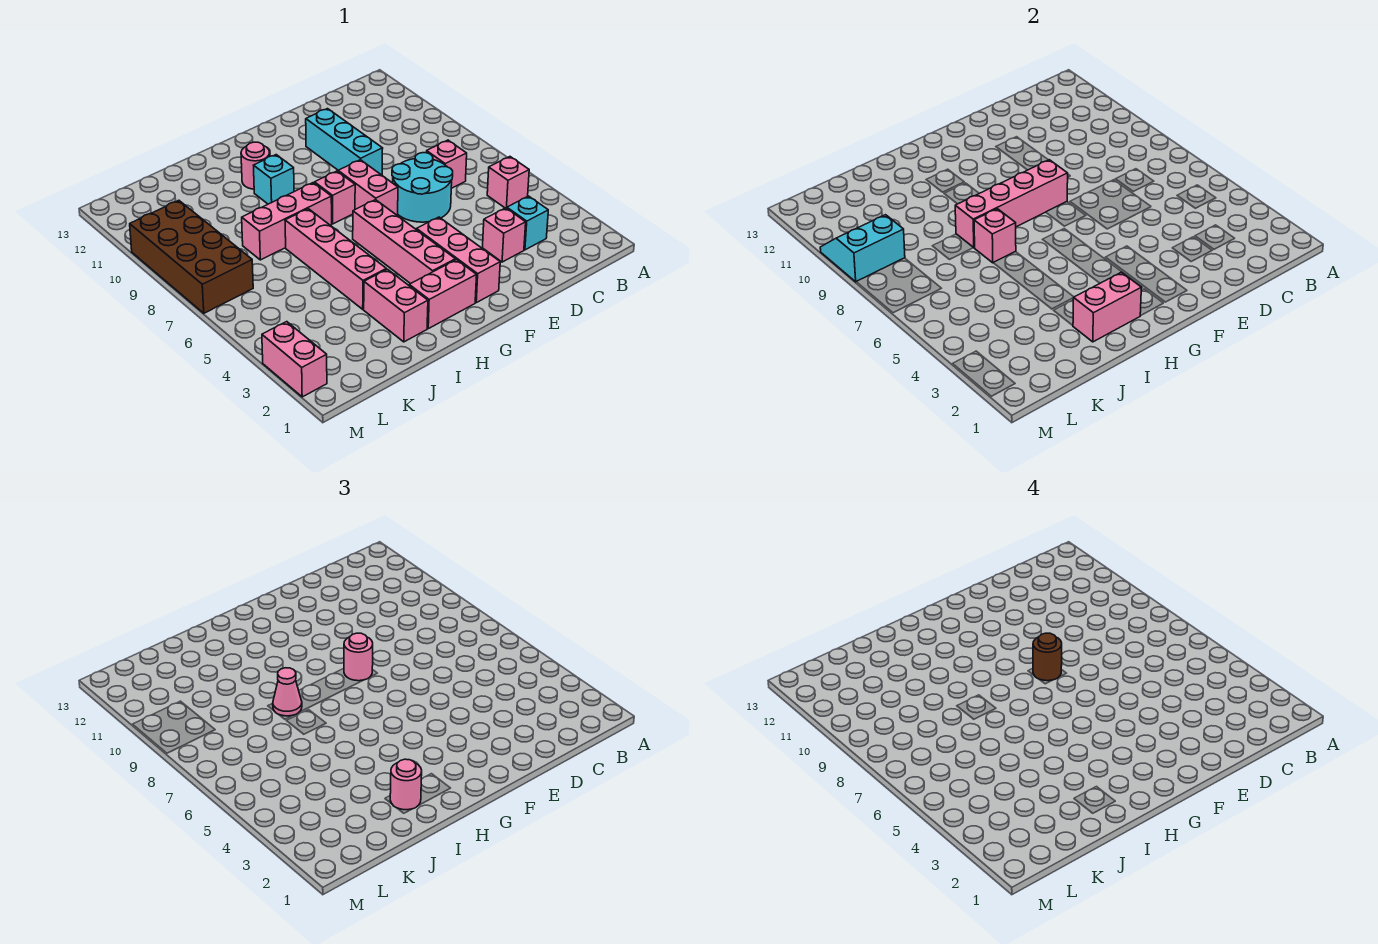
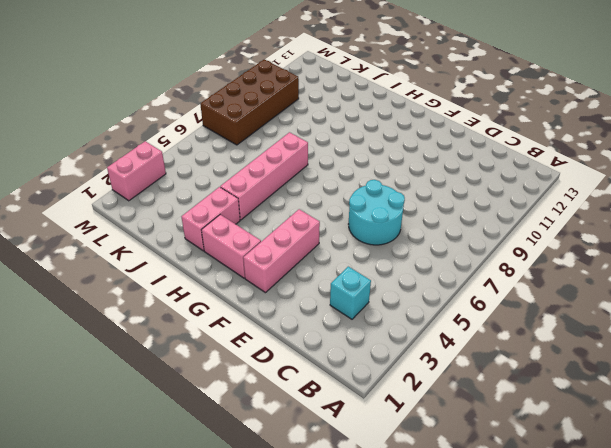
none -> pink 1x1 brick [487,157,529,208]
none -> pink 1x1 brick [427,140,467,189]
none -> pink 1x1 brick [482,208,526,262]

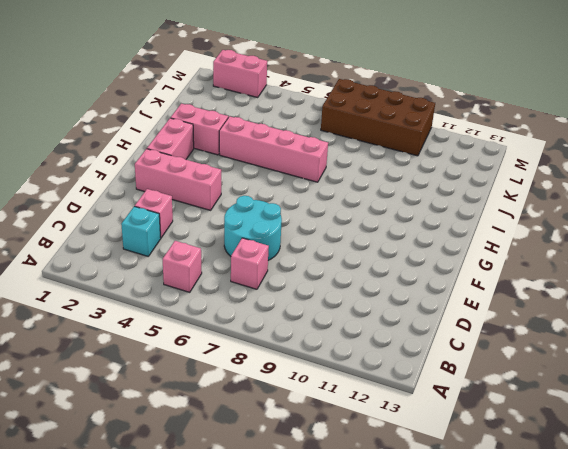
none -> cyan 1x3 brick [306,109,383,175]
none -> pink 1x2 brick [338,160,398,216]
none -> pink 1x4 brick [353,200,455,284]

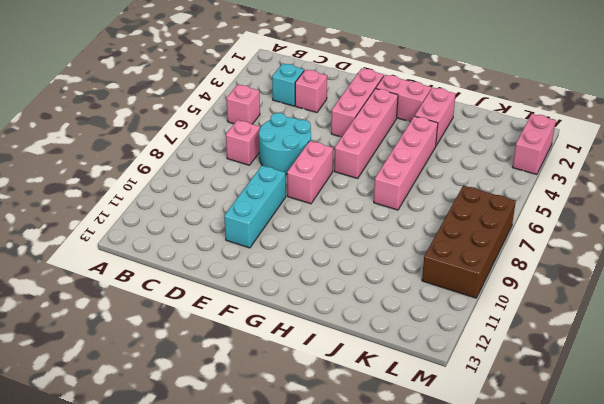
none -> pink 1x1 brick [314,171,355,224]
none -> pink 1x3 brick [242,183,332,260]
none -> cyan 1x1 brick [254,155,294,204]

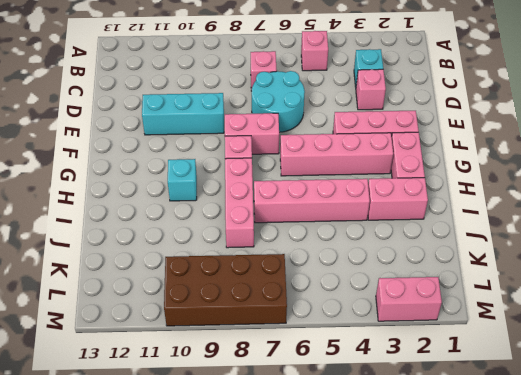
none -> pink 1x1 round brick [241,142,270,189]
none -> pink 1x4 brick [955,160,1068,248]
none -> pink 1x2 brick [1073,272,1141,342]

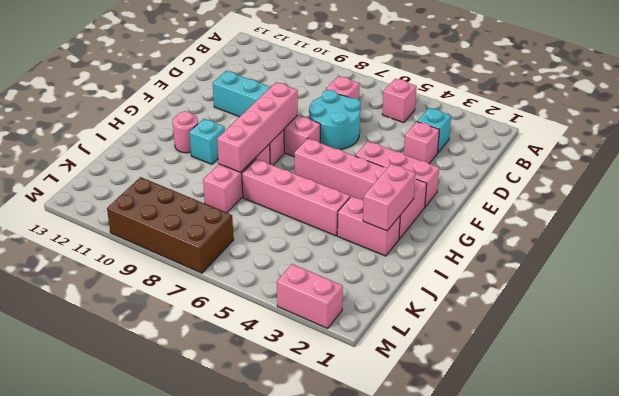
none -> pink 1x1 brick [974,209,1016,263]
none -> cyan 2x2 slope [820,215,905,282]
none -> pink 1x1 round brick [344,633,373,681]

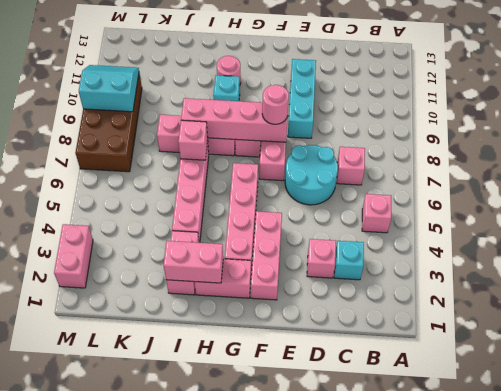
none -> pink 1x1 round brick [390,759,422,810]
none -> pink 1x1 cone [273,668,302,716]
none -> brown 1x1 round brick [1033,633,1062,681]

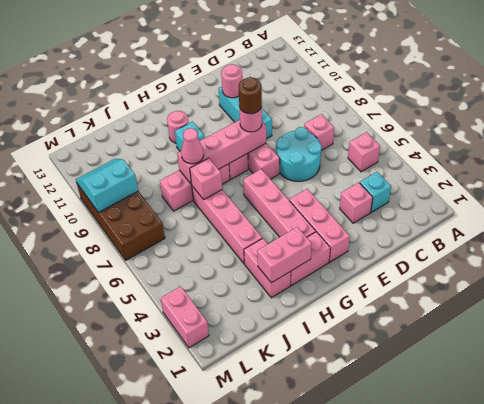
pink 1x1 round brick [221,64,243,98] -> pink 1x1 round brick moved to [390,759,422,810]

